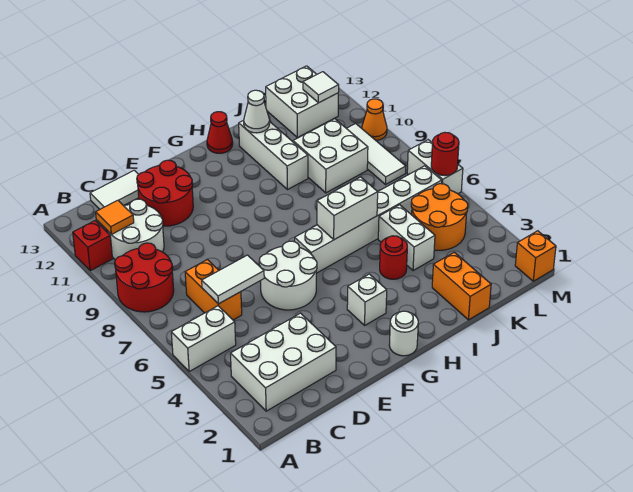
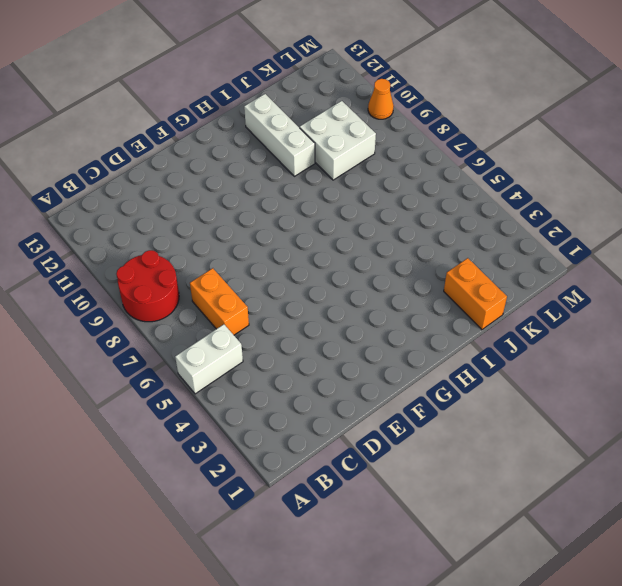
none -> red 1x1 brick [73,221,113,271]
none -> white 2x3 brick [230,313,336,411]
none -> white 2x2 round brick [108,199,164,260]
none -> white 1x2 tile [90,170,139,209]

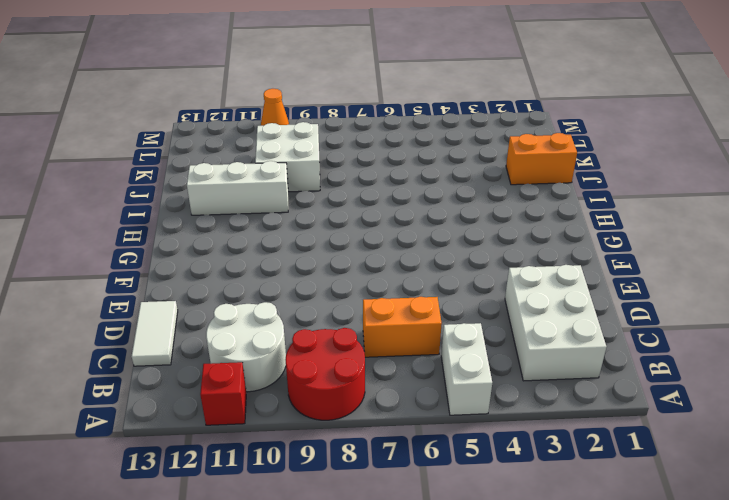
none -> red 2x2 round brick [137,160,193,226]
none -> white 2x2 round brick [259,241,317,310]
none -> white 1x1 round brick [389,311,418,356]
none -> white 1x1 brick [347,274,387,325]

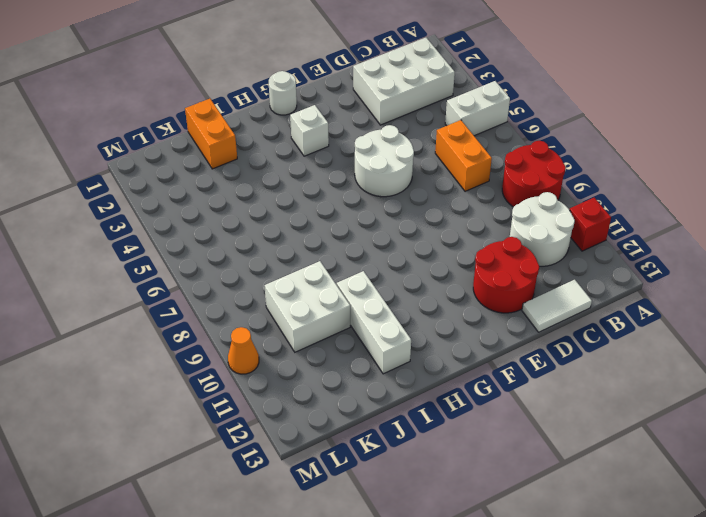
none -> white 1x6 brick [295,166,442,273]
none -> red 1x1 cone [207,112,233,153]
none -> red 1x1 round brick [380,236,407,279]
none -> white 1x2 brick [378,205,435,271]

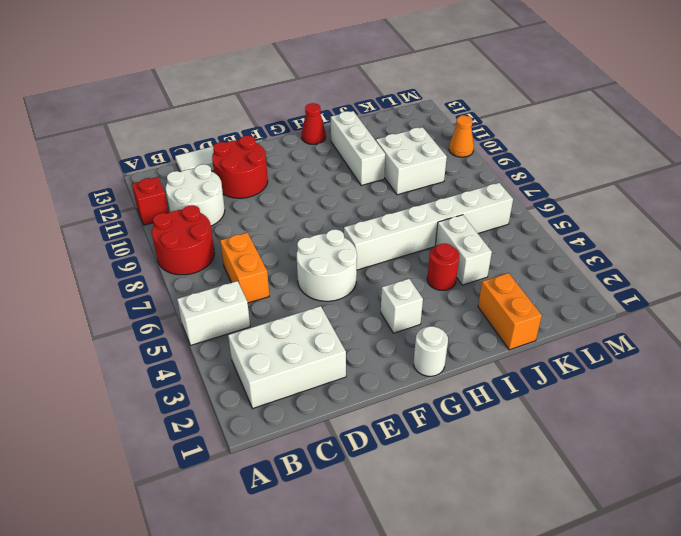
none -> orange 2x2 round brick [411,184,468,250]
none -> white 2x2 brick [266,66,338,138]
none -> white 1x3 tile [346,124,406,185]
none -> orange 1x1 brick [515,231,556,281]

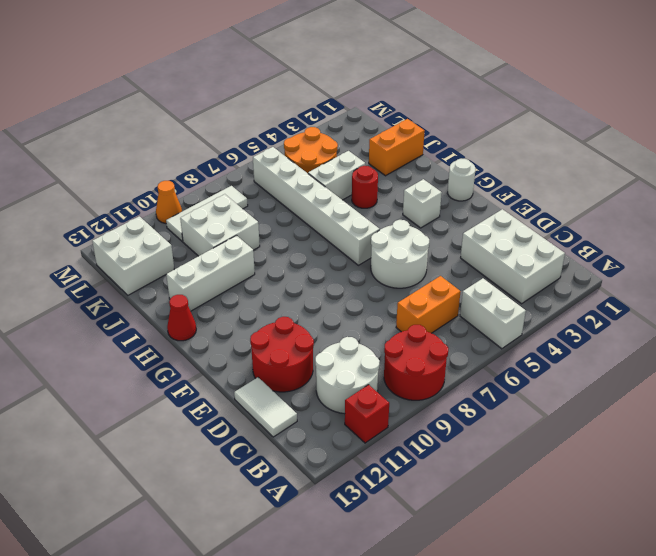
none -> orange 1x1 brick [515,231,556,281]
none -> white 1x2 brick [407,140,463,194]
none -> orange 1x1 tile [96,200,134,235]
none -> white 1x2 tile [202,255,264,304]

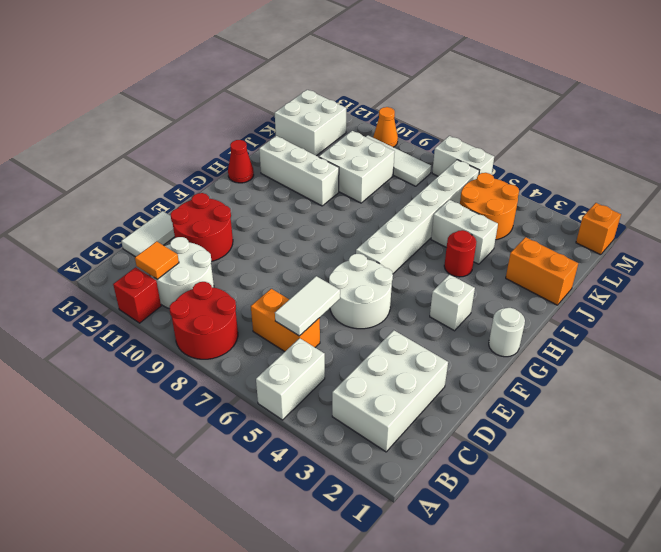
none -> white 1x2 brick [317,177,378,240]
none -> white 1x1 cone [244,90,270,133]
none -> white 1x1 tile [303,72,339,103]
none -> red 1x1 round brick [431,132,459,176]

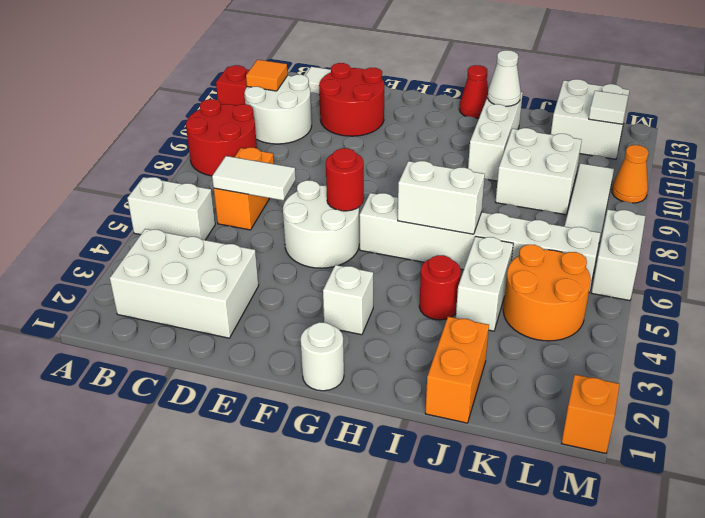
red 1x1 round brick [326,148,364,211] -> red 1x1 round brick moved to [431,132,459,176]

